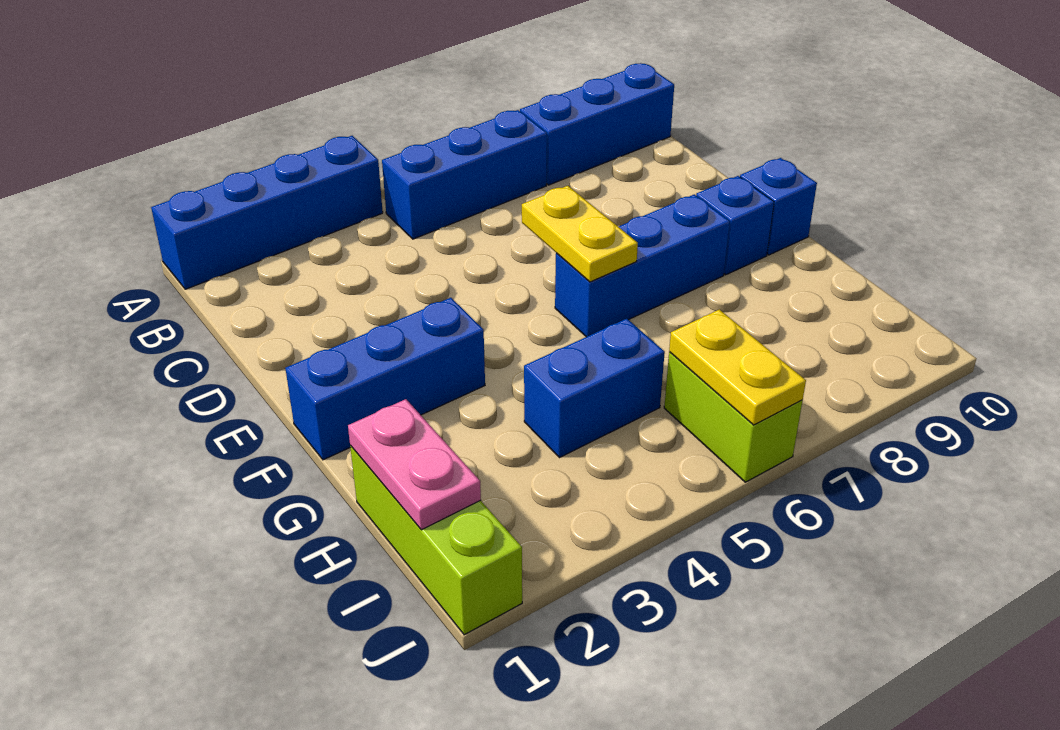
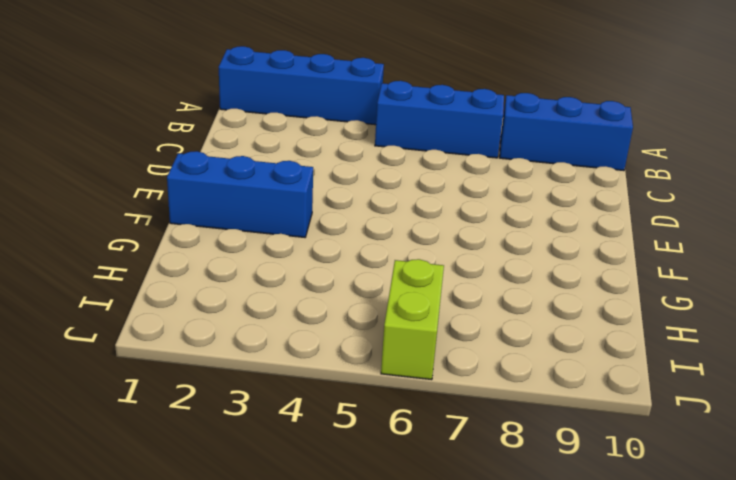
none -> blue 1x3 brick [555,194,730,337]
none -> blue 1x1 brick [696,176,774,275]
none -> blue 1x1 brick [740,158,817,255]

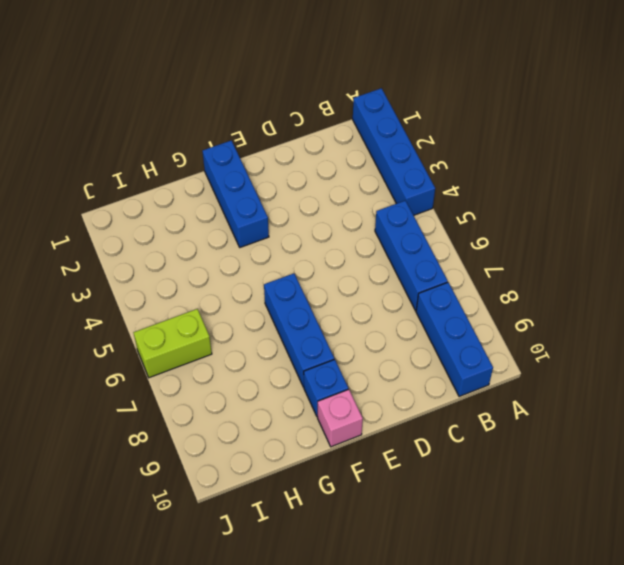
pink 1x1 brick [318,389,363,447] -> blue 1x1 brick [740,158,817,255]
none -> lime 1x3 brick [350,446,522,635]
none -> blue 1x2 brick [524,319,665,458]
none -> yellow 1x2 plate [522,186,638,282]

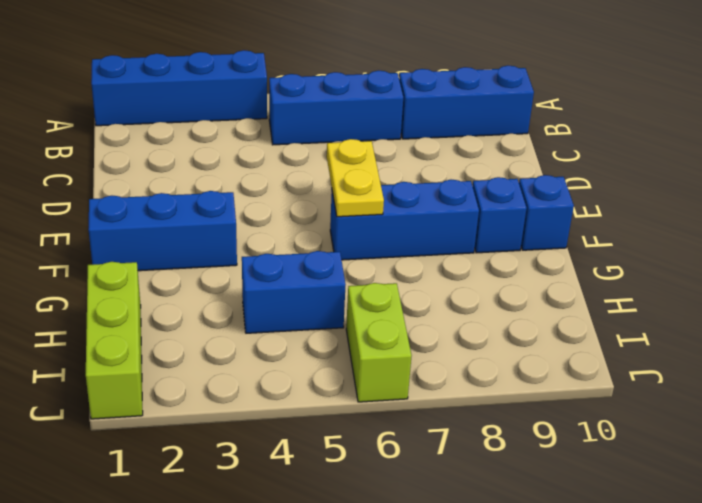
none -> pink 1x2 plate [348,399,481,530]
none -> yellow 1x2 plate [669,309,806,425]

